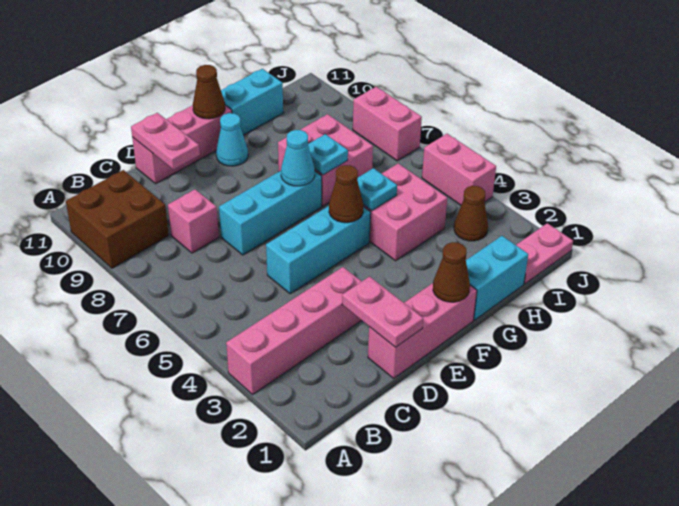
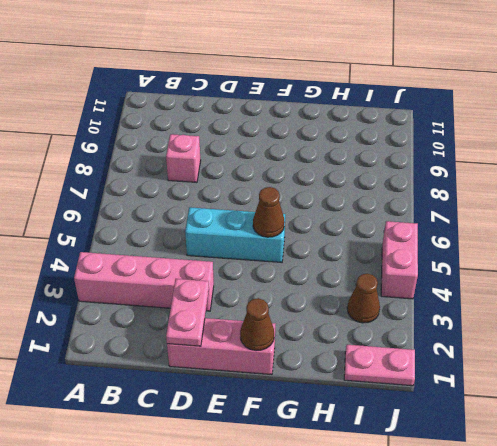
none -> brown 2x2 brick [66,170,169,268]
none -> cyan 1x3 brick [219,171,322,255]
none -> pink 1x3 brick [132,105,232,184]

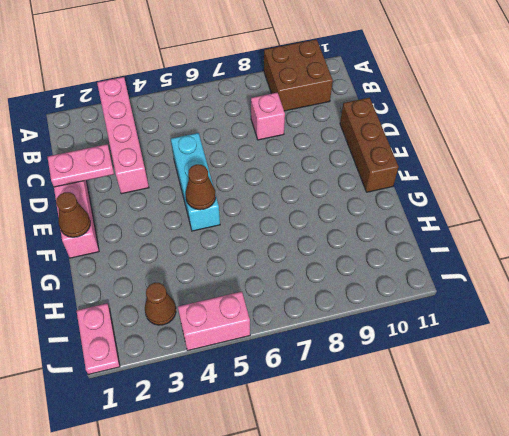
brown 1x3 brick [340,98,399,192] -> pink 1x3 brick [132,105,232,184]
none -> cyan 1x3 brick [219,171,322,255]
none -> cyan 1x1 cone [216,113,248,166]
none -> cyan 1x2 brick [466,236,528,320]

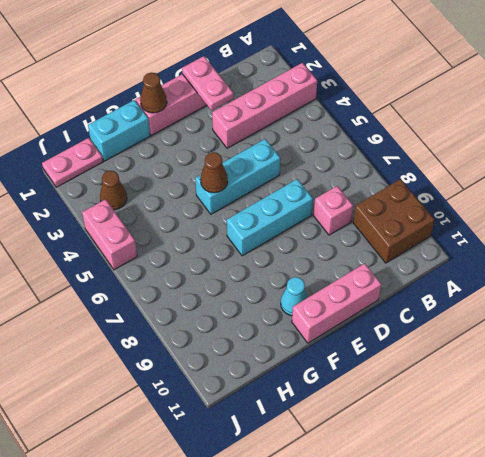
none -> pink 2x2 brick [363,163,447,261]
none -> pink 2x2 brick [278,114,373,206]
none -> cyan 1x2 brick [221,69,283,135]

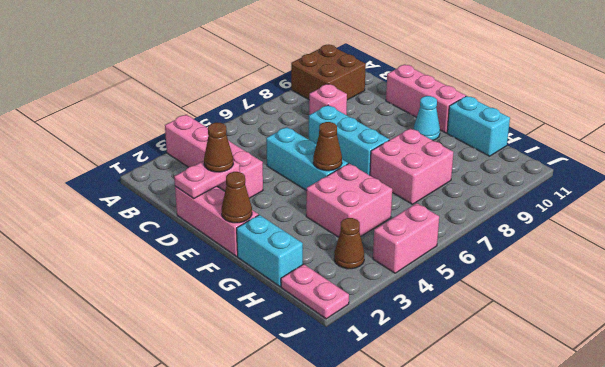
brown 1x1 cone [204,123,233,172] -> brown 1x1 cone moved to [193,65,225,119]
none -> pink 1x2 brick [353,87,422,161]
none -> pink 1x2 plate [131,113,200,169]
none -> cyan 1x1 cone [281,130,315,186]

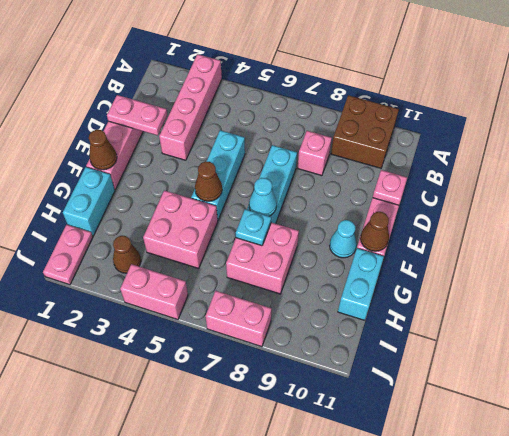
pink 1x1 plate [373,170,407,205] -> pink 1x2 plate [131,113,200,169]
none -> cyan 1x1 plate [357,168,397,211]

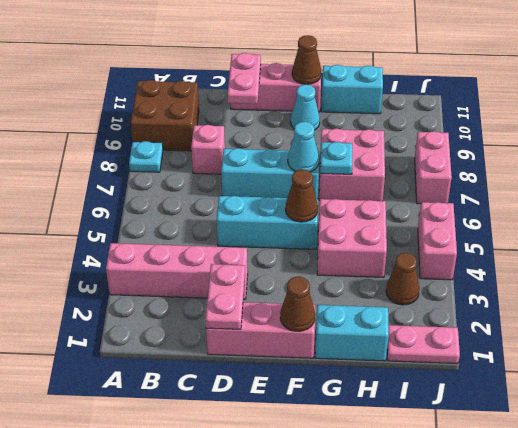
cyan 1x1 plate [129,141,163,172] -> cyan 1x1 plate moved to [357,168,397,211]

